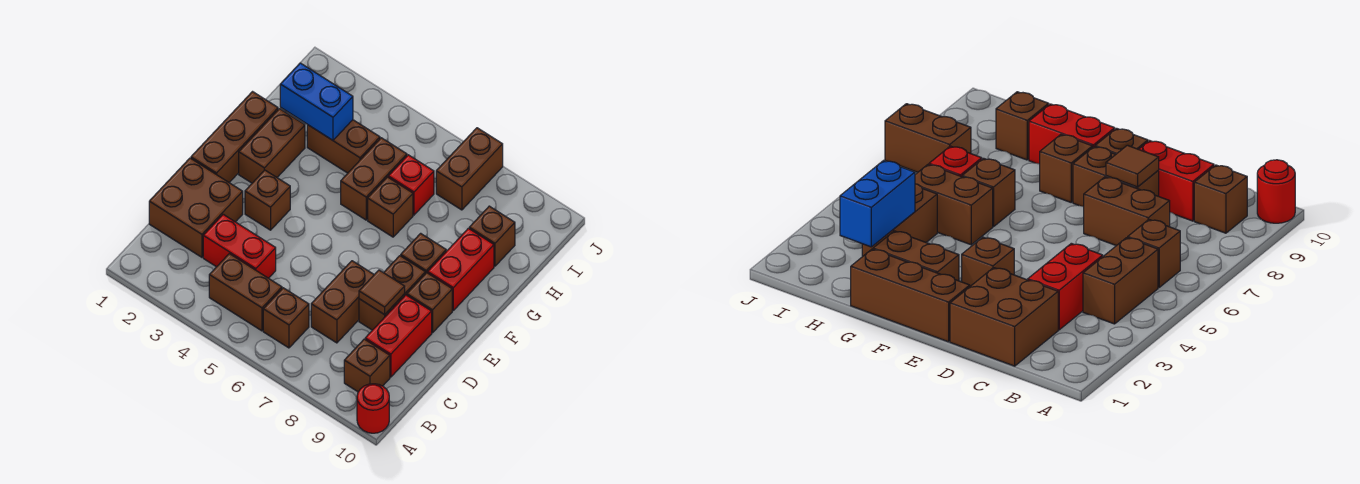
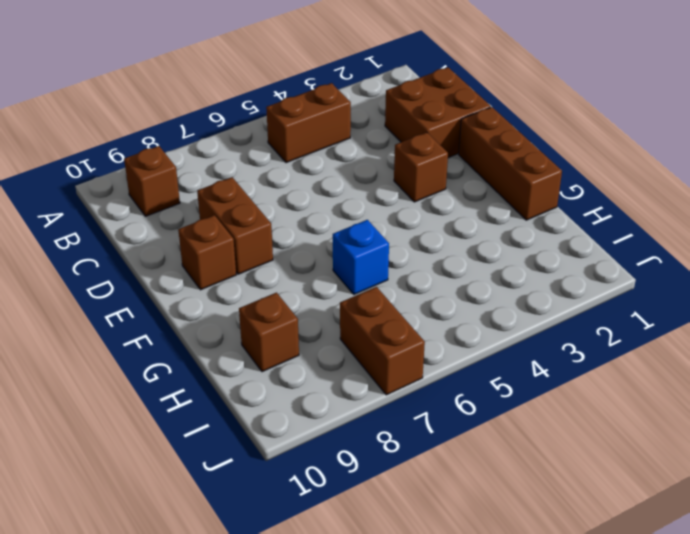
blue 1x1 brick [333,220,389,294] -> brown 1x1 brick [368,177,413,237]
none -> red 1x1 round brick [357,384,389,433]
none -> brown 1x1 brick [263,288,309,348]
none -> red 1x2 brick [203,214,276,278]

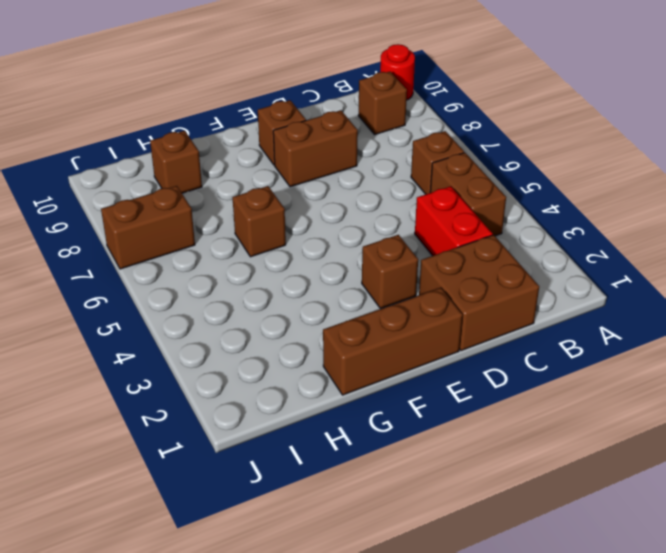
none -> brown 1x2 brick [311,261,374,343]
none -> red 1x2 brick [365,295,432,377]
none -> brown 1x2 brick [239,109,305,183]

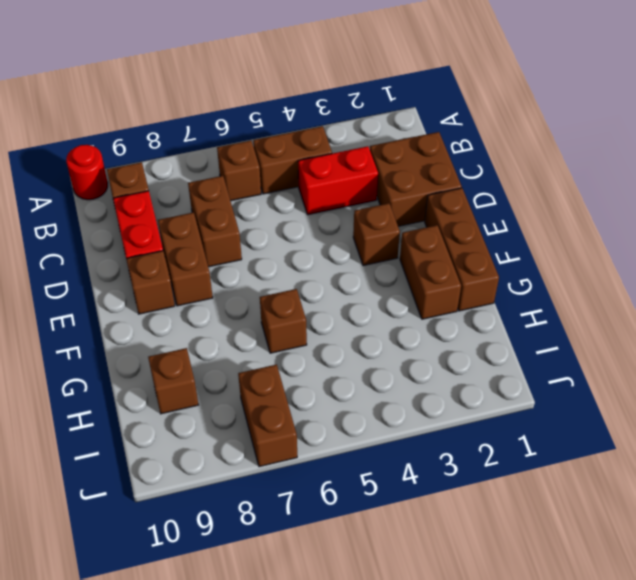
none -> brown 1x1 brick [401,233,446,274]
none -> red 1x2 brick [428,228,494,310]
none -> brown 1x2 brick [341,138,407,220]

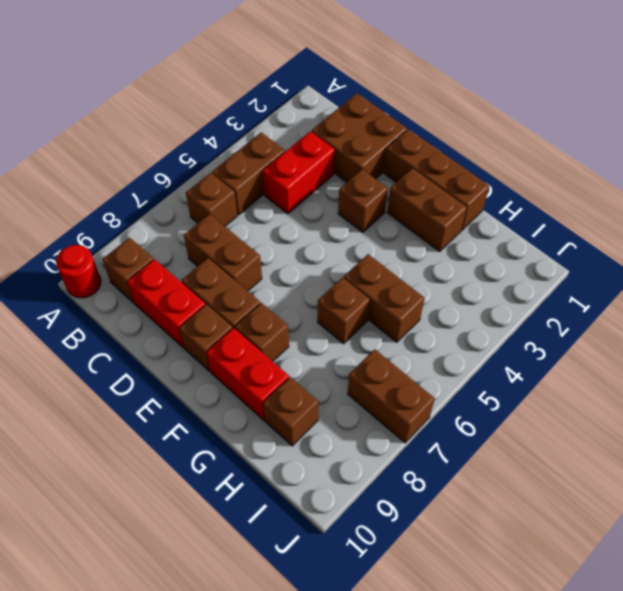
none -> brown 1x2 brick [307,120,380,173]
none -> red 1x1 brick [388,155,434,215]
none -> brown 1x1 tile [359,270,405,315]

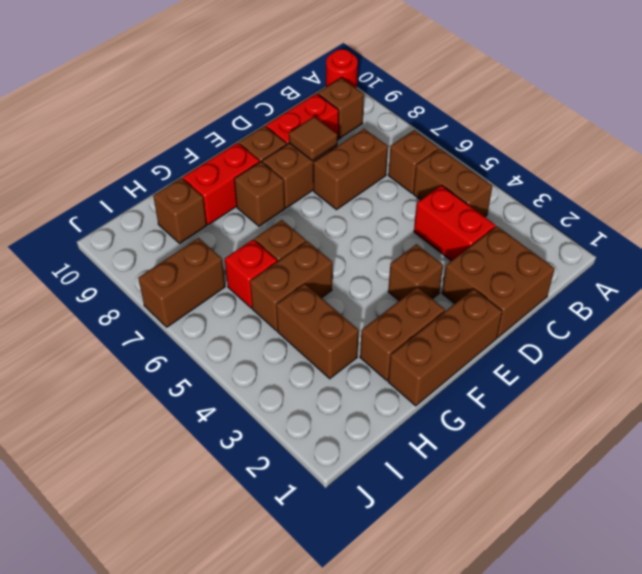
none -> blue 1x2 brick [280,63,353,140]

